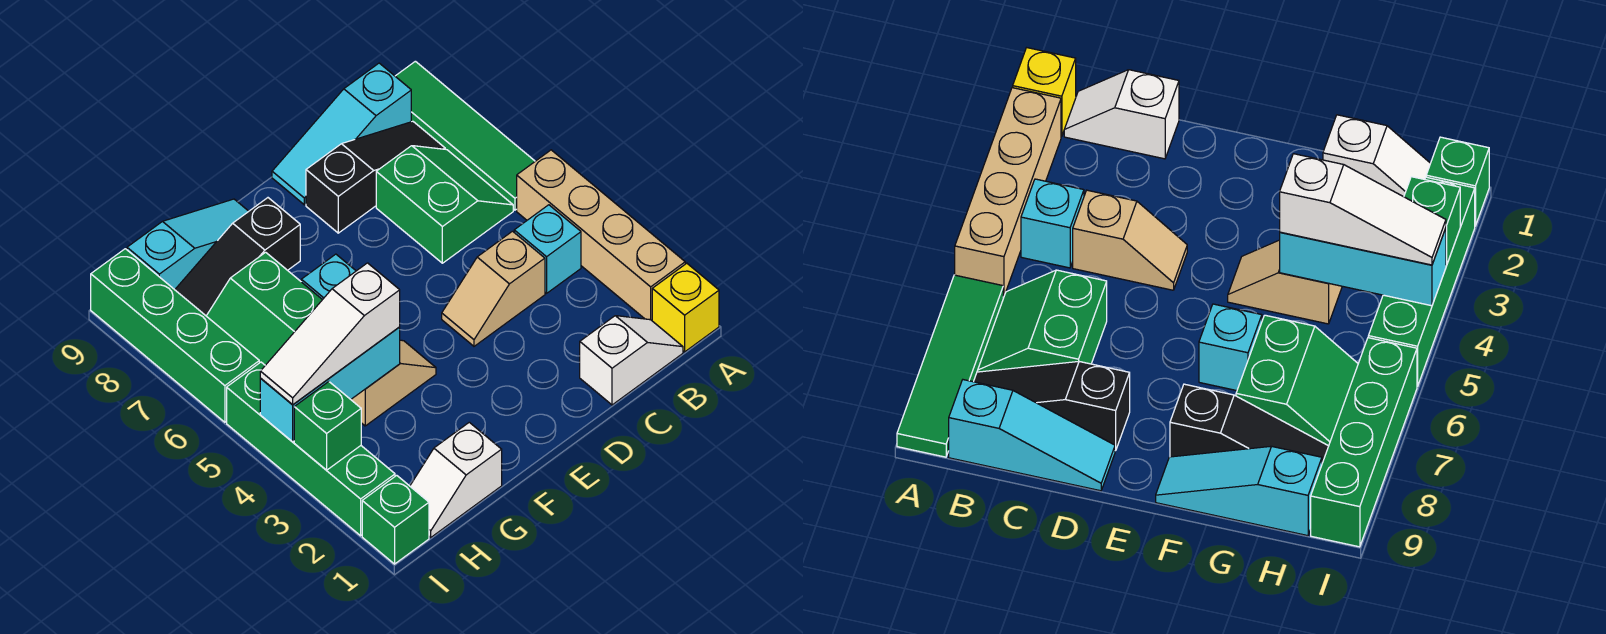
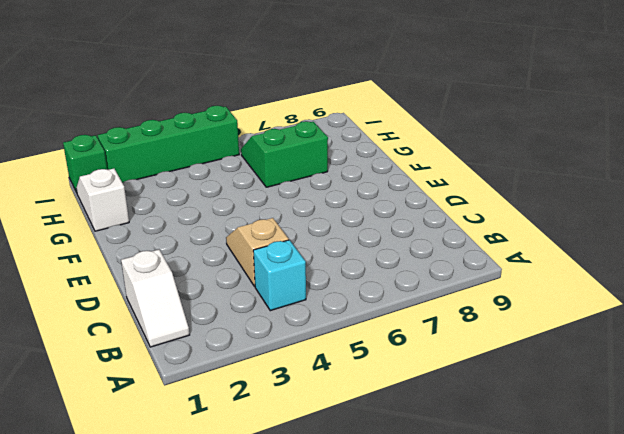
none -> yellow 1x1 brick [652,263,719,352]
none -> tan 1x4 brick [517,150,685,320]
none -> green 1x4 tile [395,61,535,210]

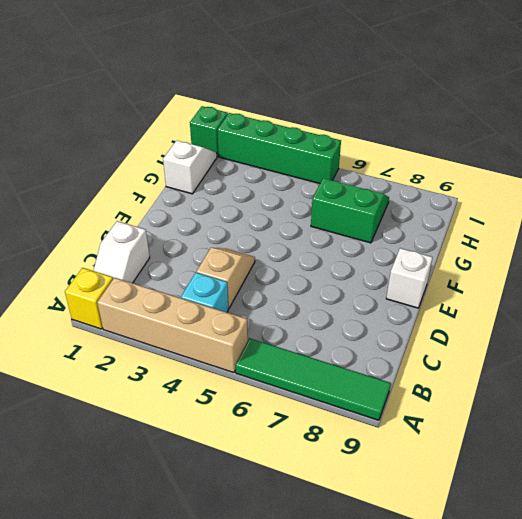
white 1x1 brick [386,248,433,308] -> none
none -> green 2x2 slope [376,146,513,263]
none -> black 1x3 slope [306,121,445,233]
none -> cyan 1x3 slope [272,63,411,205]

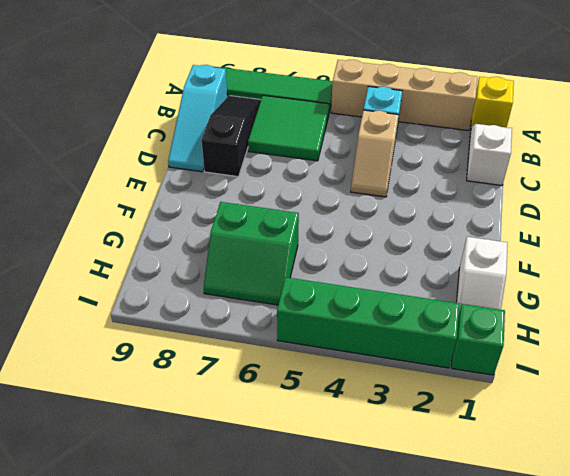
green 2x2 tile [248,95,330,161] -> green 2x2 slope [376,146,513,263]
none -> tan 1x2 slope [351,340,436,426]
none -> cyan 1x1 brick [301,254,356,300]
none -> black 1x3 slope [175,198,300,316]

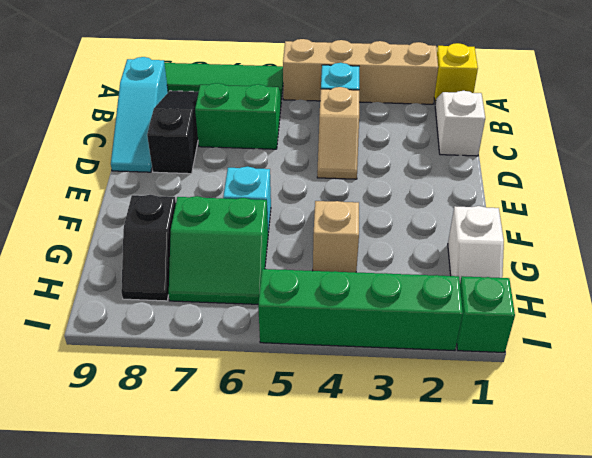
black 1x2 slope [121,195,176,301] -> black 1x3 slope [175,198,300,316]
none -> cyan 1x3 slope [127,199,249,290]
none -> green 1x4 brick [91,249,259,422]
none -> cyan 1x3 brick [260,327,400,442]

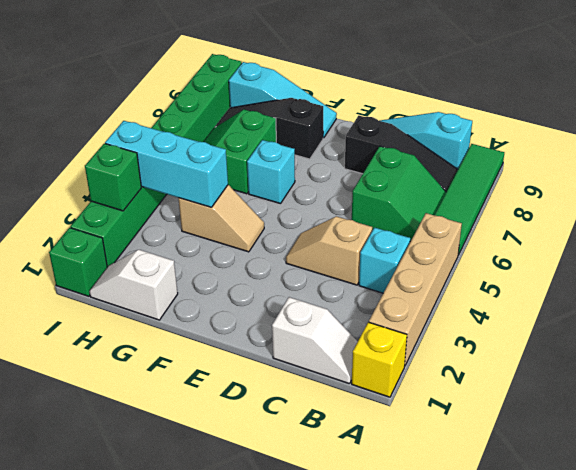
none -> white 1x3 slope [260,263,400,405]

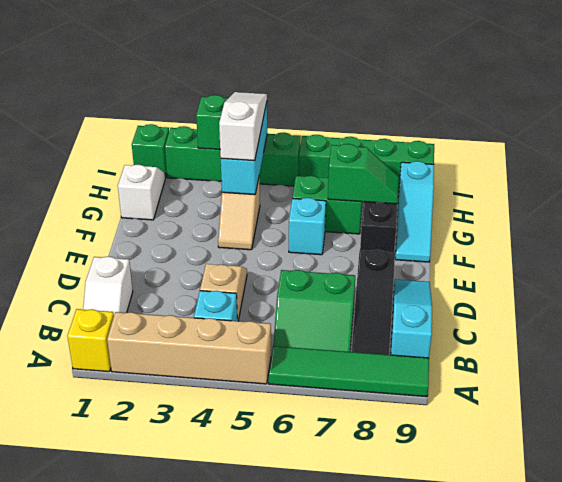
green 1x2 slope [328,144,399,204] -> none

